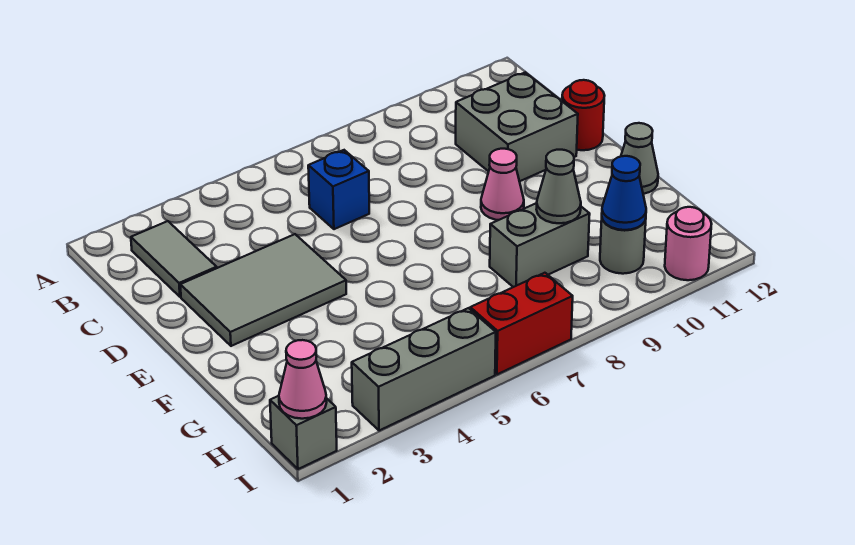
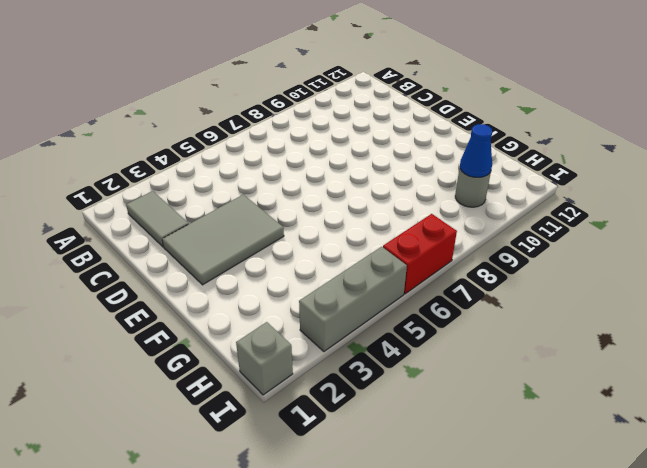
none -> blue 1x1 brick [308,150,369,229]
none -> grey 2x2 brick [456,72,578,181]
none -> red 1x1 round brick [562,80,605,150]

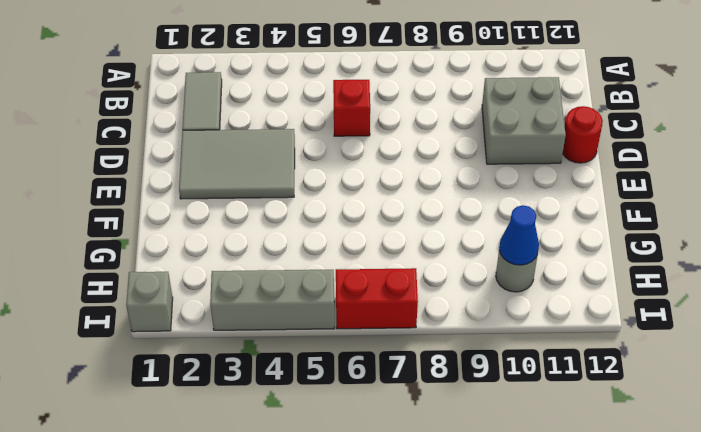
red 1x1 brick [333,80,370,136] -> blue 1x1 brick [308,150,369,229]
none -> pink 1x1 cone [481,149,524,220]
none -> grey 1x1 cone [621,123,658,194]
none -> grey 1x2 brick [490,203,590,287]

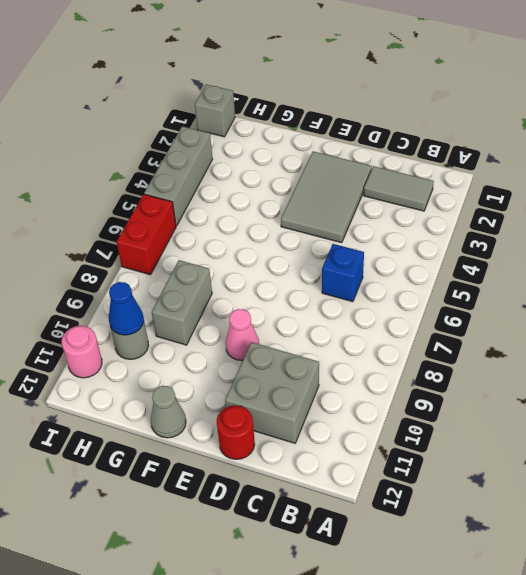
none -> grey 1x1 cone [536,150,581,223]
none -> pink 1x1 cone [279,340,327,419]

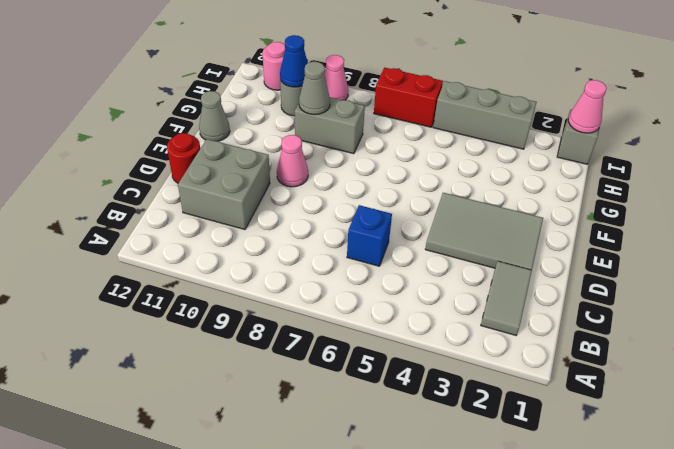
pink 1x1 cone [324,55,349,100] -> none

